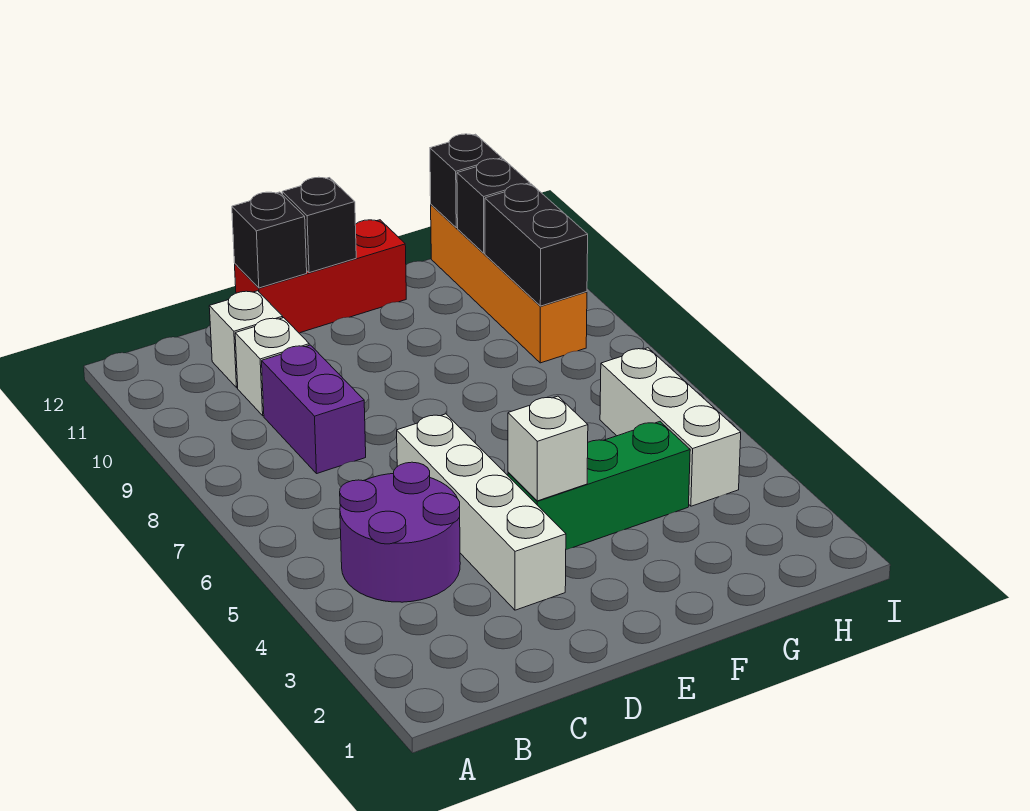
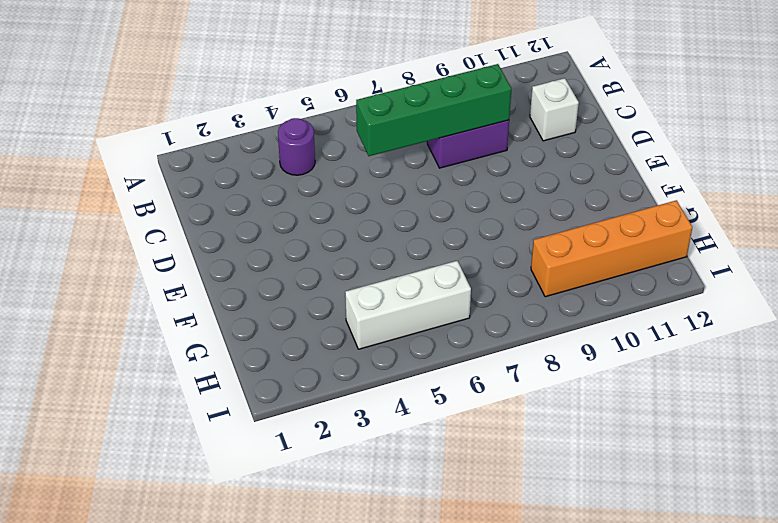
purple 1x1 round brick [278,118,315,175] -> purple 2x2 round brick [340,462,460,602]
green 1x4 brick [356,64,512,156] -> none
none -> white 1x1 brick [235,318,309,416]
none -> white 1x4 brick [397,414,566,610]
none -> red 1x3 brick [235,220,406,333]

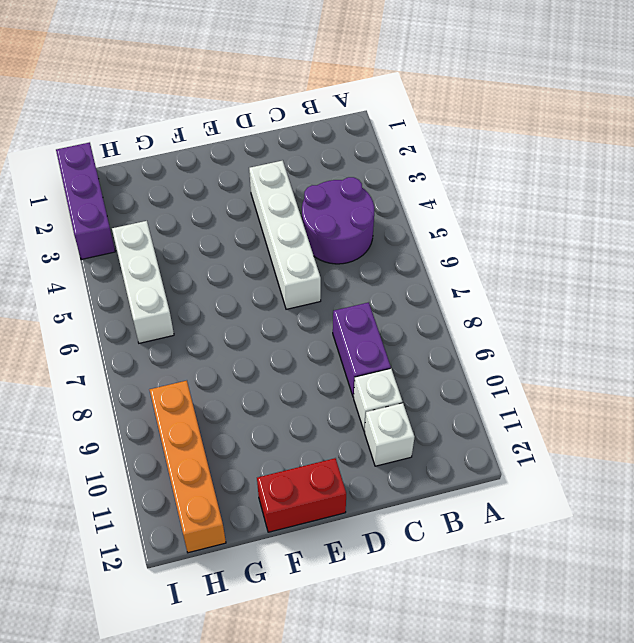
red 1x2 brick [257,458,346,532] -> red 1x3 brick [235,220,406,333]
purple 1x3 brick [56,142,115,260] -> none
none -> green 1x3 brick [508,422,690,550]
none -> black 1x1 brick [232,192,307,288]
none -> white 1x1 brick [508,396,588,501]

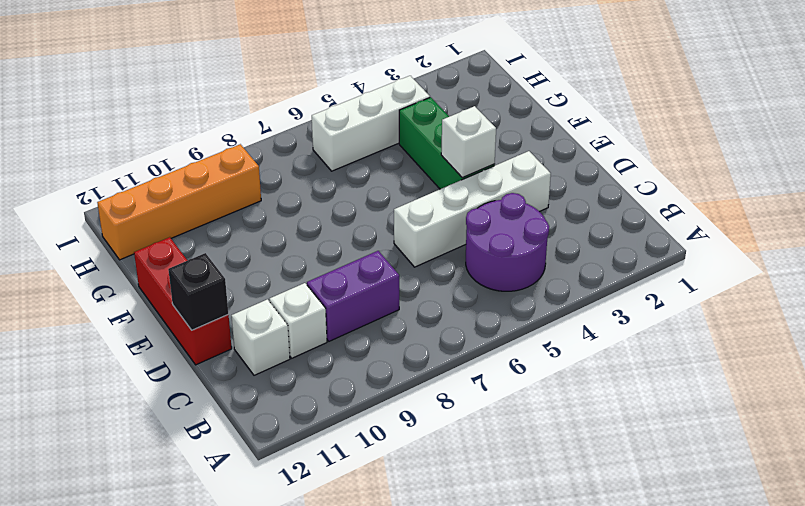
none -> black 1x1 brick [282,177,356,273]
none -> black 1x2 brick [485,184,588,306]
none -> black 1x1 brick [457,159,530,253]

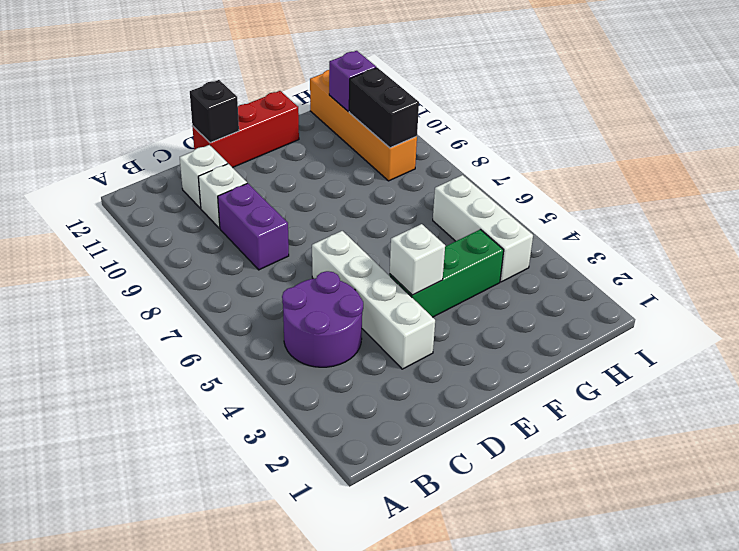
purple 1x1 brick [329,51,376,112] -> black 1x1 brick [457,159,530,253]
none -> black 1x1 brick [282,177,356,273]
none -> black 1x1 brick [430,134,502,228]

